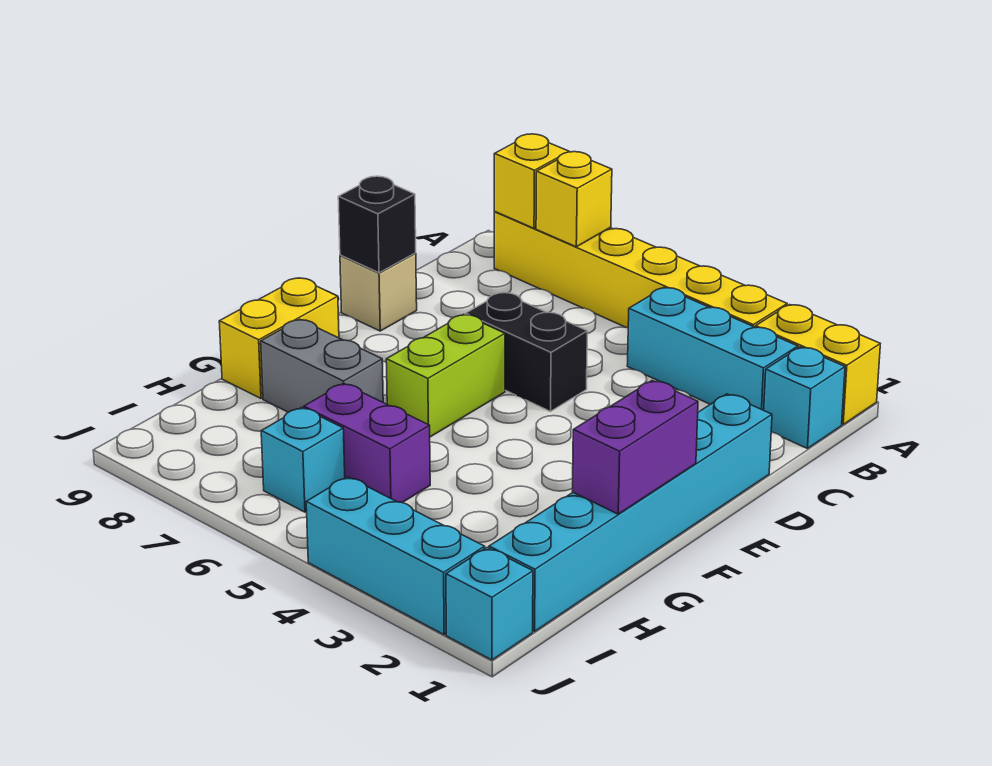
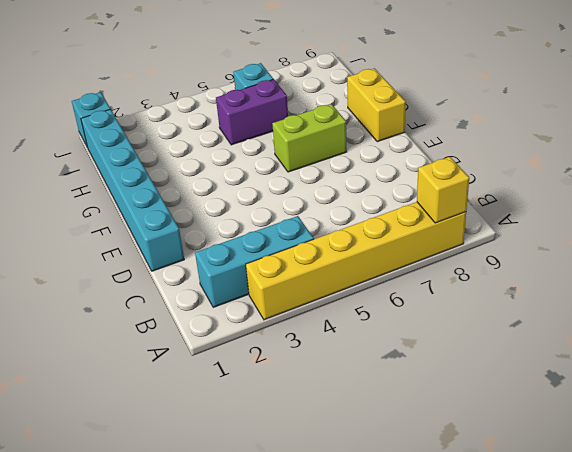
lime 1x2 brick [272,104,347,172] -> lime 1x2 brick turned to [386,314,505,437]
none -> yellow 1x2 brick [756,305,880,424]
none -> cyan 1x1 brick [764,347,845,448]
none -> black 1x2 brick [466,292,587,411]

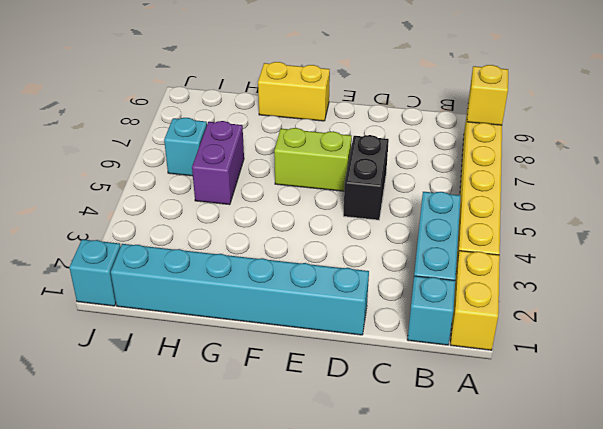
none -> tan 1x1 brick [340,253,417,331]
none -> grey 1x2 brick [261,319,383,412]
none -> cyan 1x3 brick [306,477,485,634]

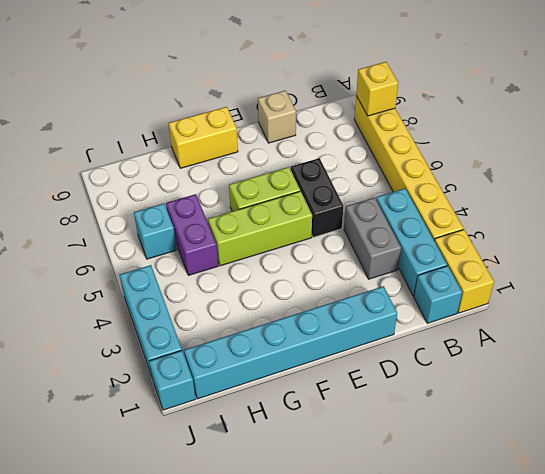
grey 1x2 brick [344,198,401,279] -> grey 1x2 brick moved to [261,319,383,412]
lime 1x3 brick [208,191,312,266] -> none
none -> yellow 1x1 brick [536,152,612,247]
none -> black 1x1 brick [338,176,416,273]
none -> purple 1x2 brick [572,381,698,514]

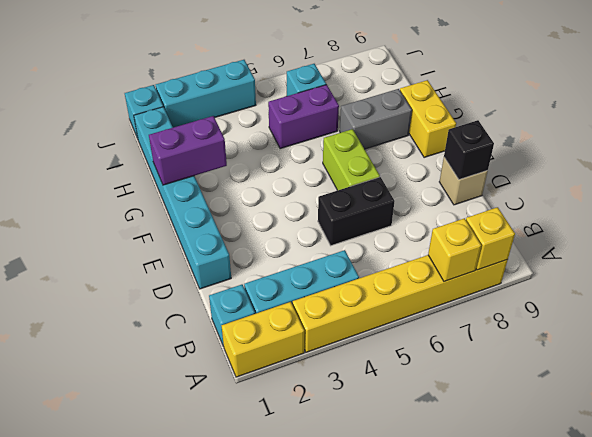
purple 1x2 brick [149,116,227,185] -> purple 1x2 brick turned to [572,381,698,514]

